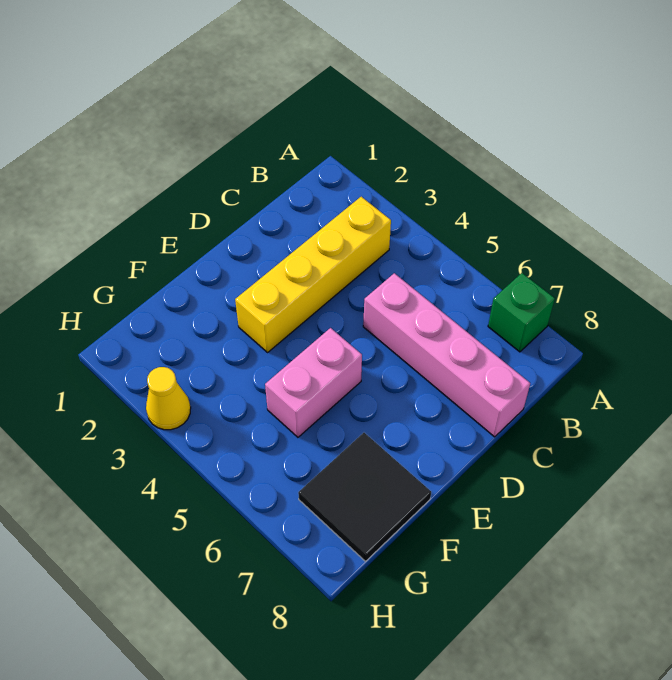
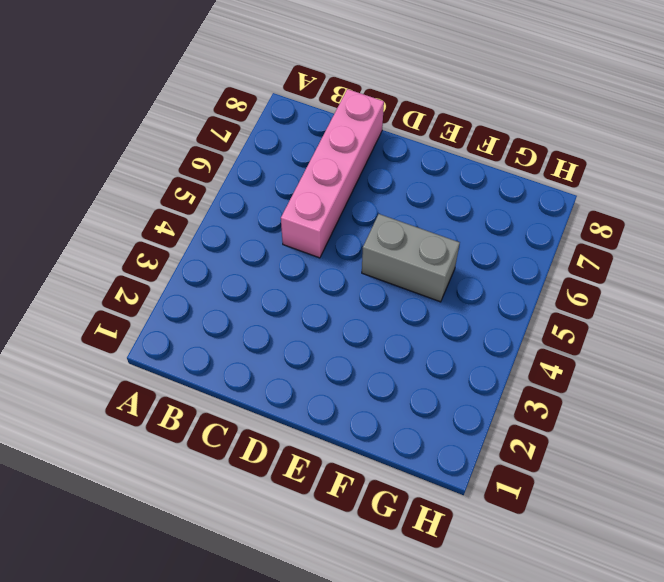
grey 1x2 brick [362,214,460,302] -> pink 1x2 brick [265,328,362,437]
none -> green 1x1 brick [488,273,555,352]
none -> yellow 1x4 brick [235,197,391,352]

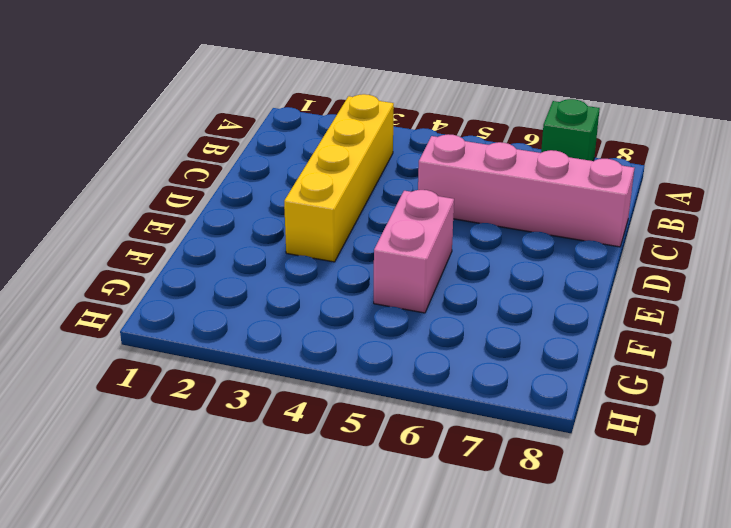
none -> black 2x2 tile [298,433,431,561]
none -> yellow 1x1 cone [146,367,191,430]

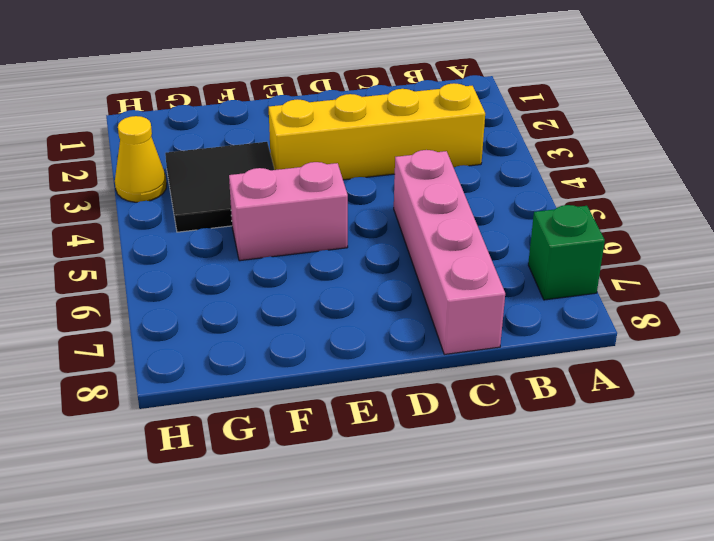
black 2x2 tile [165,142,274,232] -> black 2x2 tile moved to [298,433,431,561]

